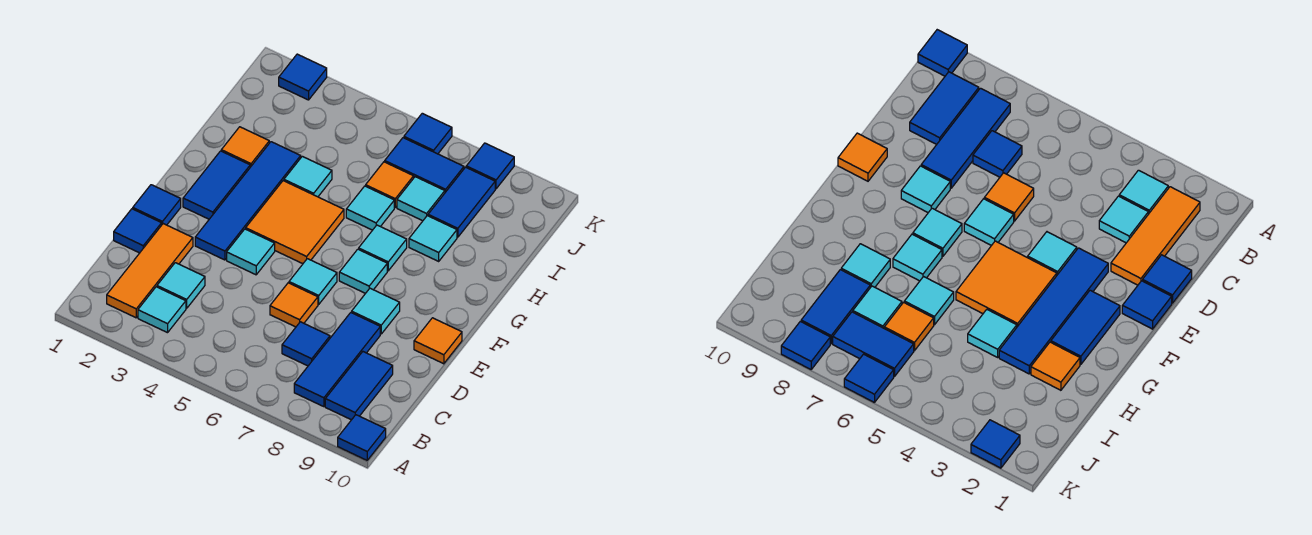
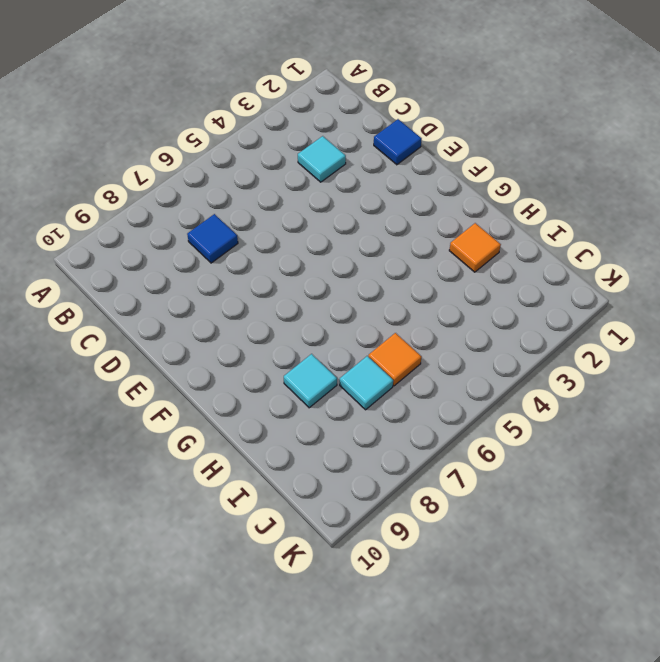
none -> blue 1x1 tile [338,415,386,460]
none -> orange 1x3 tile [107,224,193,318]
none -> cyan 1x1 tile [138,287,186,333]
none -> blue 1x3 tile [294,313,380,407]

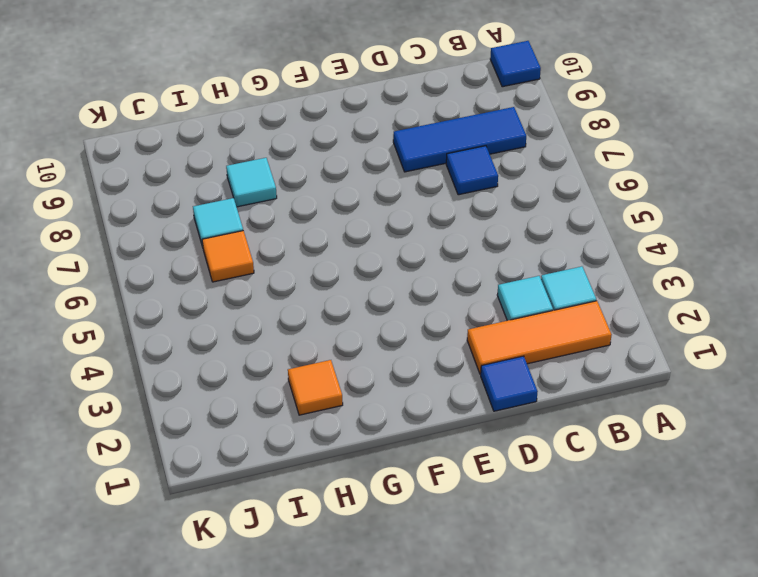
none -> blue 1x2 tile [325,352,393,420]
none -> orange 1x1 tile [270,283,318,327]
none -> blue 1x1 tile [133,185,181,225]
none -> blue 1x4 tile [195,142,301,260]

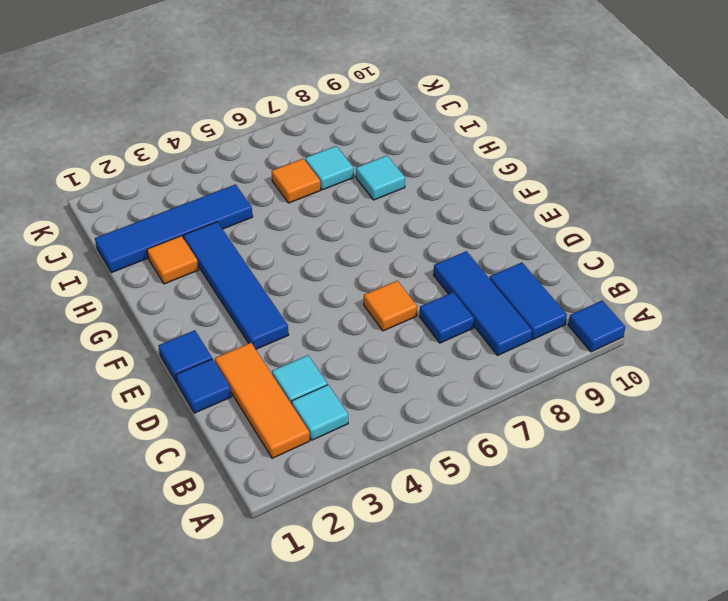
blue 1x4 tile [95,184,253,273] -> none
none -> cyan 1x1 tile [227,229,275,275]
none -> cyan 1x1 tile [289,259,337,304]
none -> cyan 1x1 tile [352,288,400,334]
none -> orange 1x1 tile [414,318,462,364]

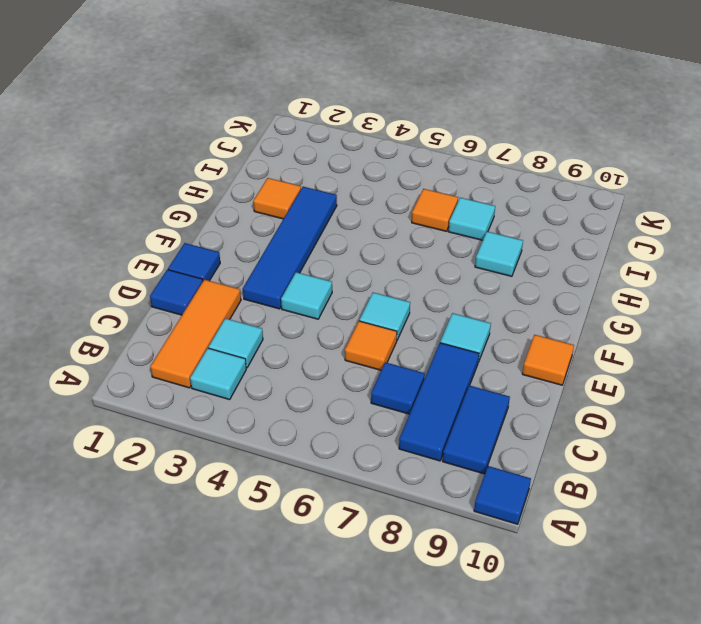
none -> blue 1x2 tile [183,151,250,219]
none -> orange 2x2 tile [246,181,344,264]
none -> cyan 1x1 tile [339,249,387,293]
none -> cyan 1x1 tile [359,225,407,271]

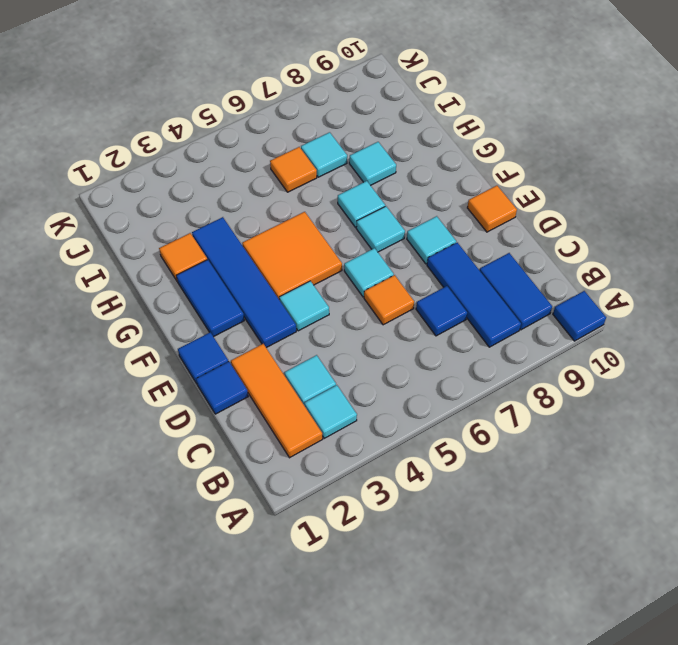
none -> cyan 1x1 tile [284,156,332,197]
none -> cyan 1x1 tile [346,186,394,230]
none -> blue 1x2 tile [428,167,495,237]
none -> blue 1x2 tile [385,138,464,192]

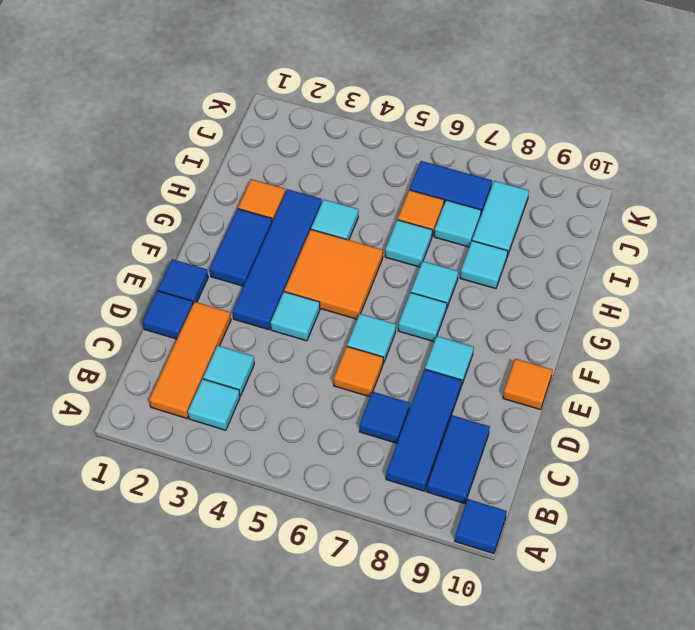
cyan 1x2 tile [472,181,529,256] -> blue 1x2 tile [428,167,495,237]
none -> blue 1x1 tile [279,54,327,100]
none -> blue 1x1 tile [404,113,452,154]
none -> blue 1x1 tile [466,143,514,189]

